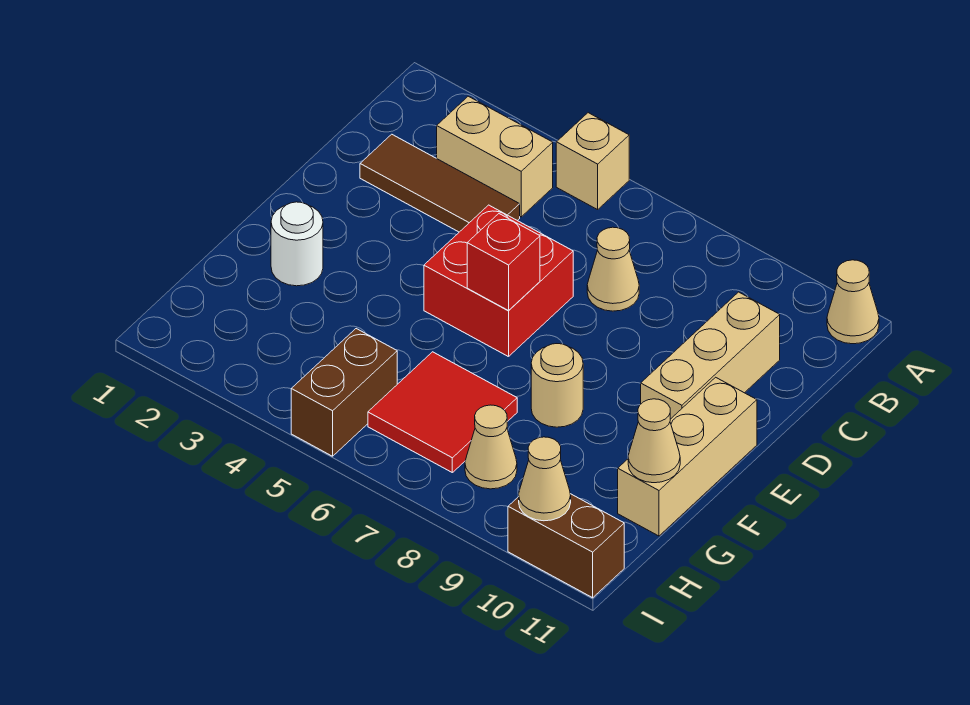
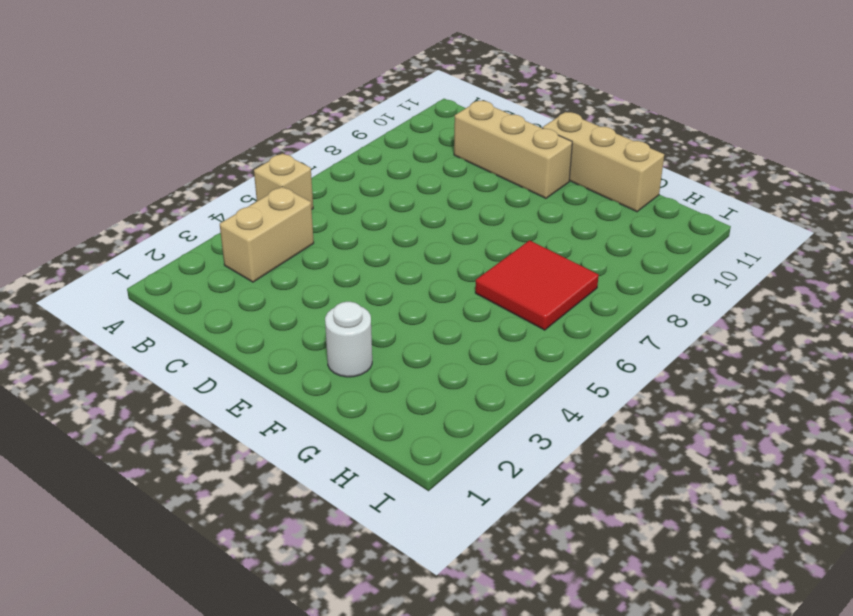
none -> tan 1x1 cone [827,260,879,344]
none -> brown 1x3 tile [360,134,520,232]
none -> tan 1x1 cone [587,227,639,311]

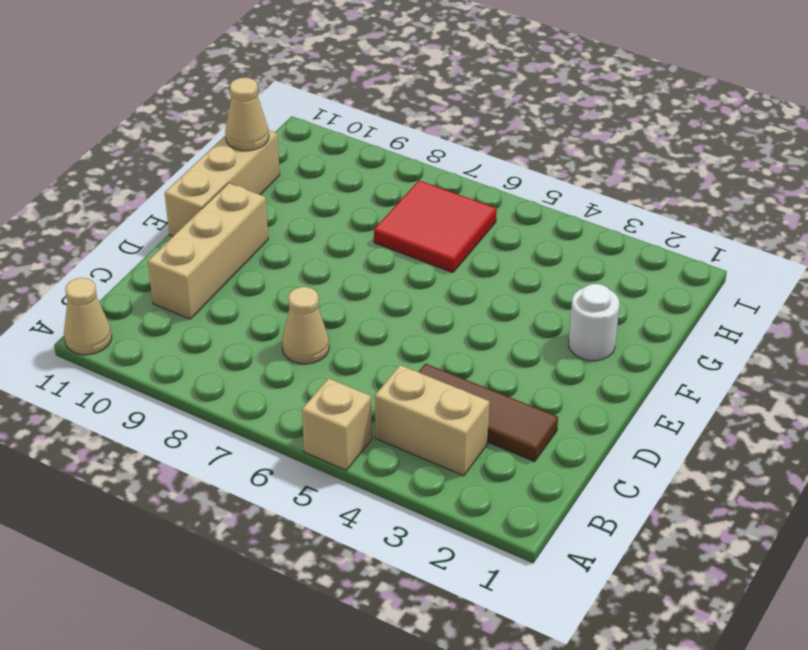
none -> red 2x2 brick [424,205,573,357]
none -> tan 1x1 round brick [531,344,583,427]
none -> brown 1x2 brick [291,329,397,456]

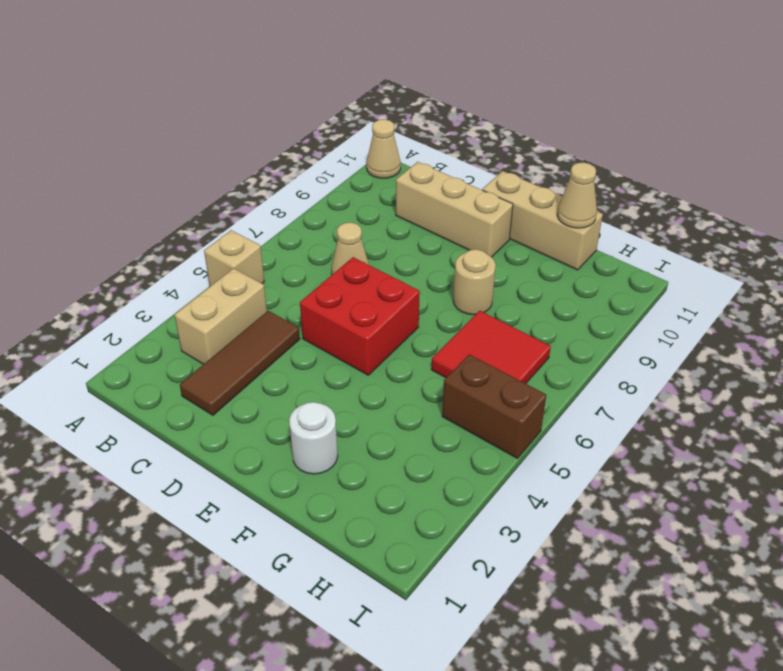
none -> tan 1x1 cone [465,405,517,489]
none -> brown 1x2 brick [508,494,624,598]
none -> red 1x1 brick [467,214,540,310]

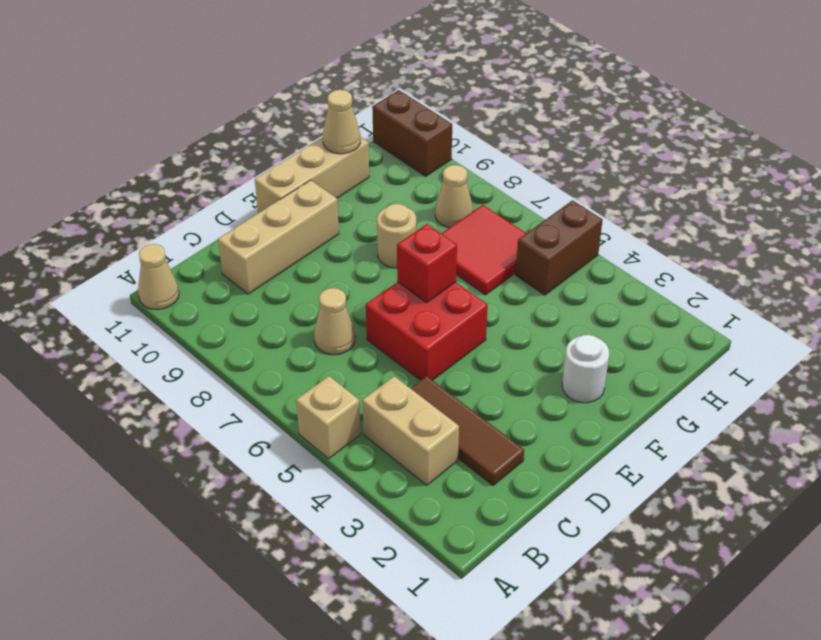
none -> tan 1x1 cone [518,437,571,521]

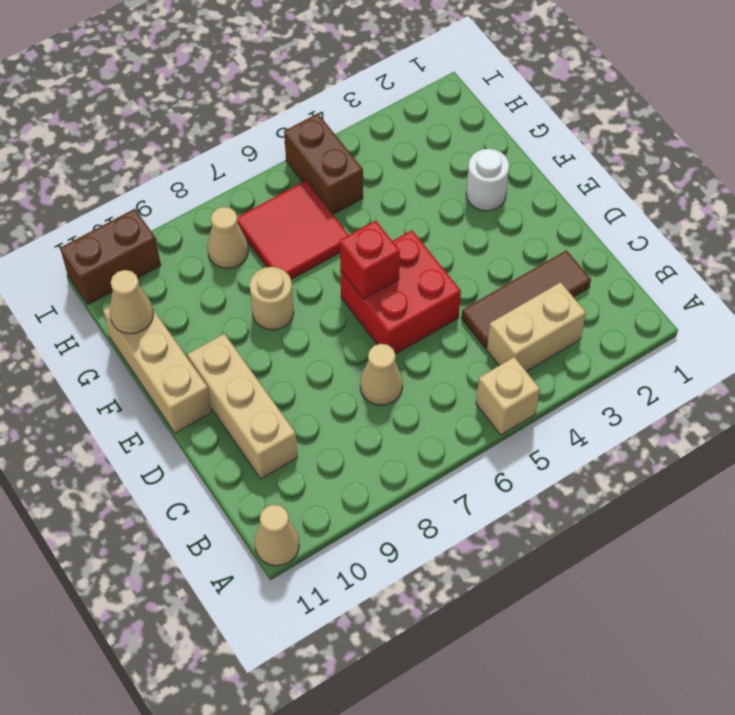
none -> tan 1x1 cone [518,437,571,521]

